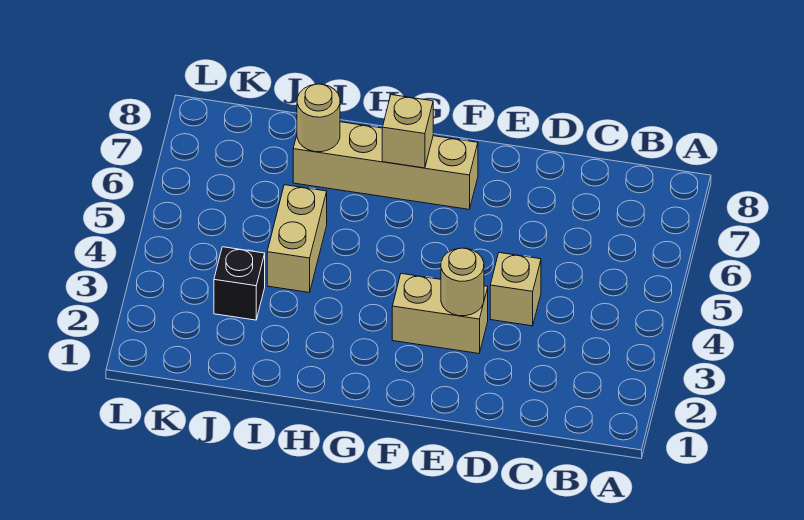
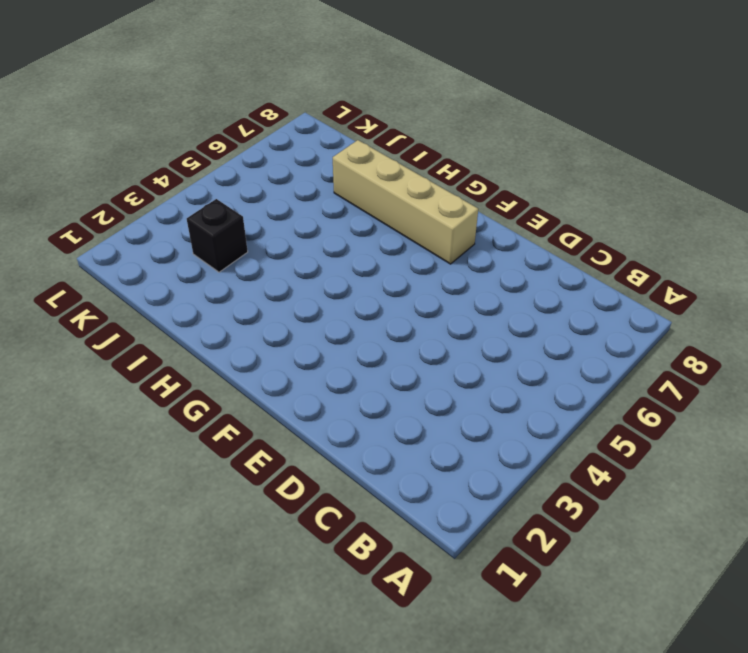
none -> tan 1x1 brick [490,253,541,326]
none -> tan 1x2 brick [392,274,488,353]

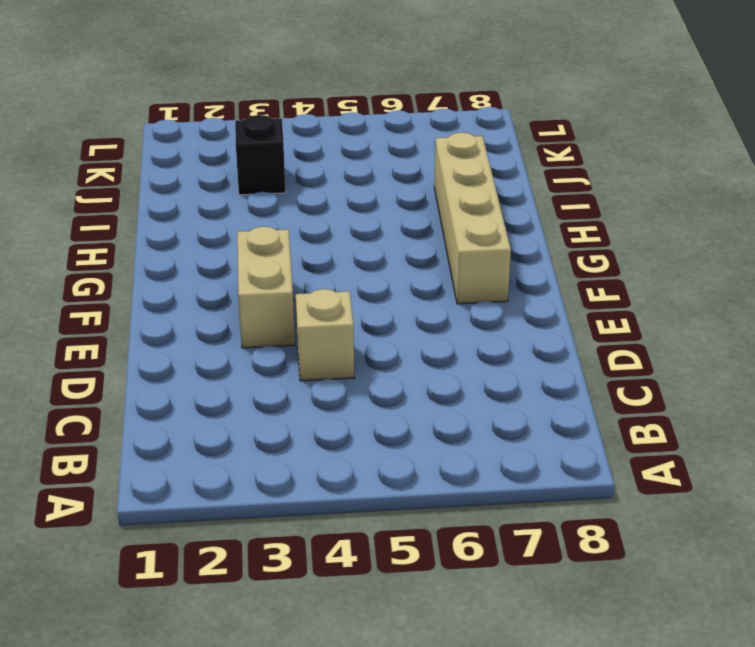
none -> tan 1x2 brick [267,185,327,292]
none -> tan 1x1 round brick [441,248,484,316]

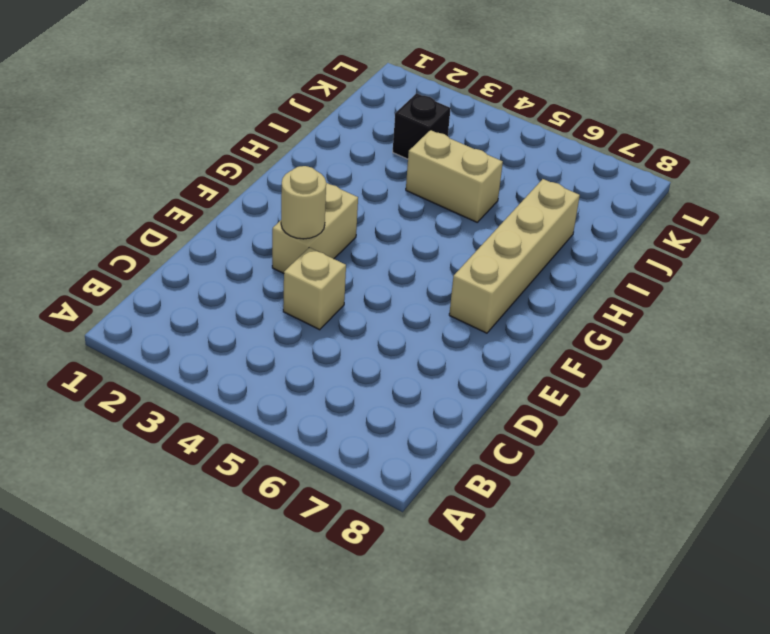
none -> tan 1x1 brick [382,95,433,168]
none -> tan 1x1 round brick [297,84,340,152]

